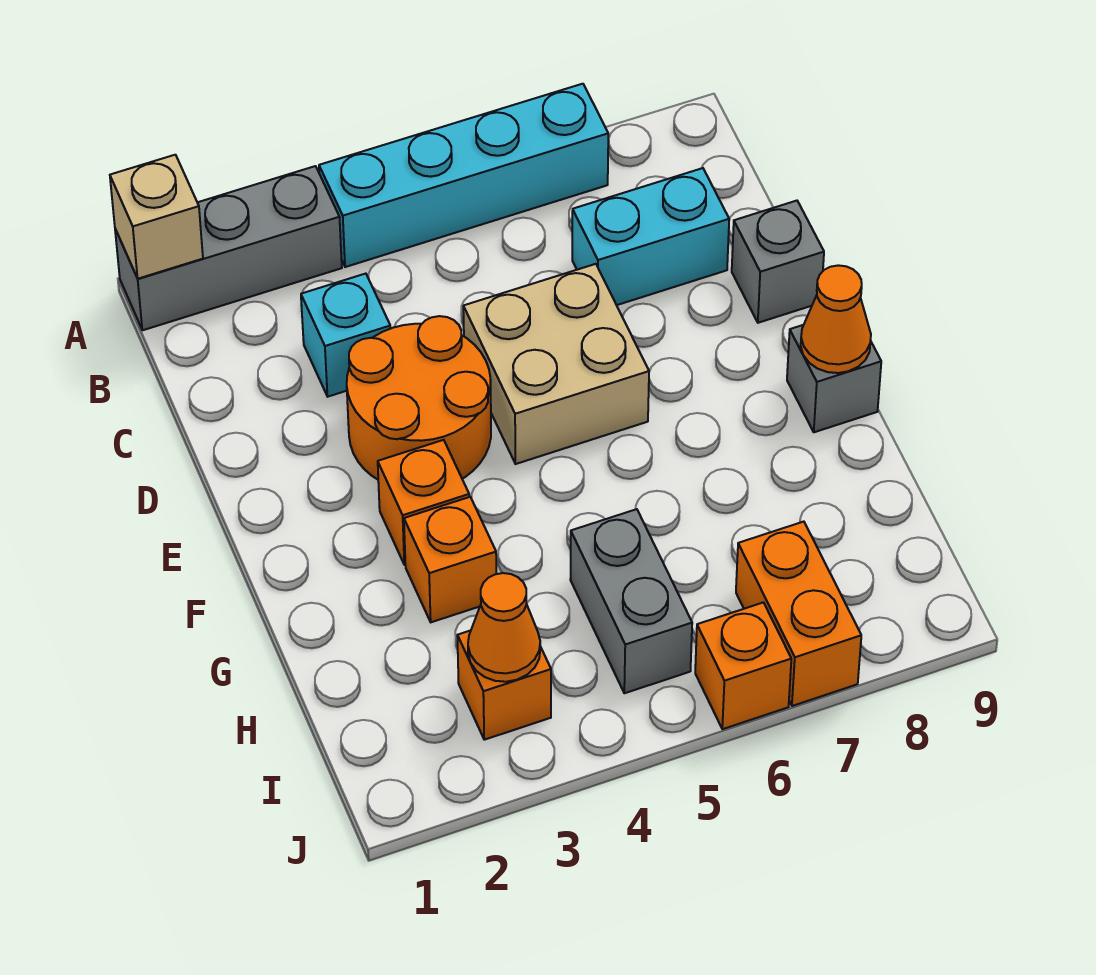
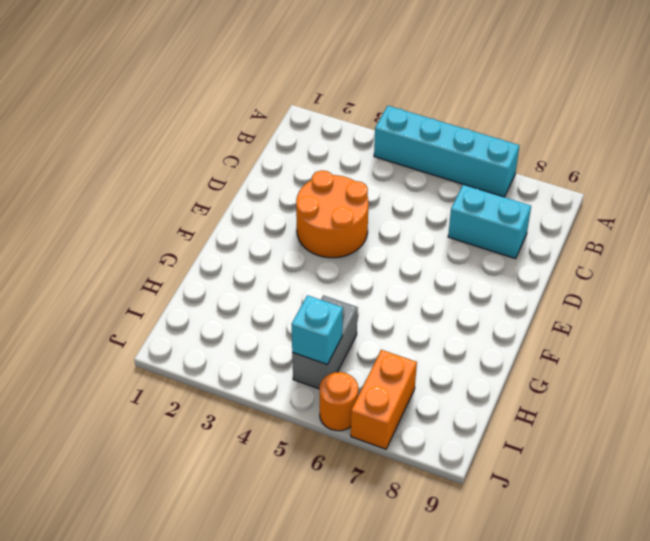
cyan 1x1 brick [291,295,343,365] -> cyan 1x1 brick moved to [301,274,390,397]
orange 1x1 round brick [319,372,358,431] -> orange 1x1 brick [695,602,791,729]
none -> grey 1x3 brick [115,166,342,330]
none -> tan 2x2 brick [463,264,649,464]
none -> grey 1x1 brick [732,201,824,323]

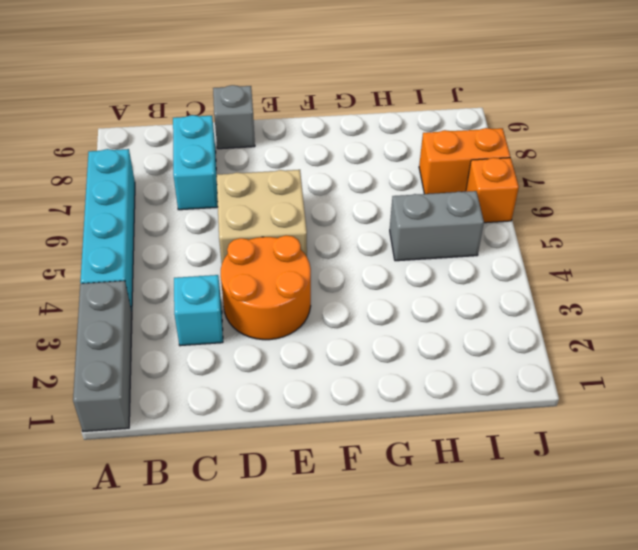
none -> orange 1x1 brick [378,440,469,565]
none -> grey 1x1 brick [787,325,881,432]
none -> orange 1x1 brick [404,497,496,622]

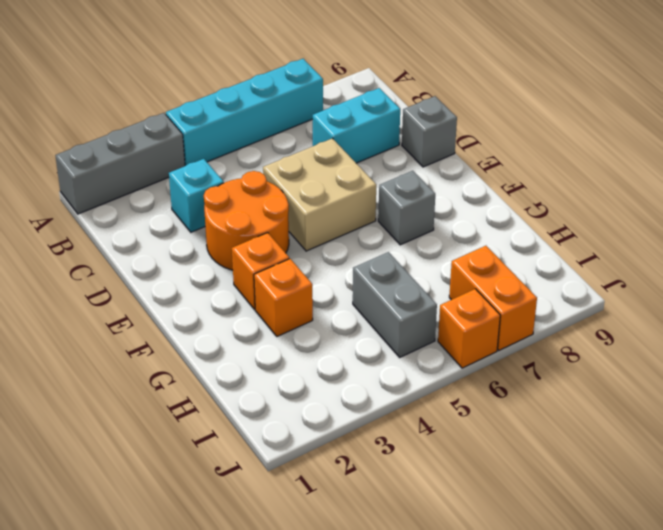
grey 1x1 brick [378,171,435,245] -> grey 1x1 brick moved to [787,325,881,432]
none -> orange 1x1 brick [457,630,551,740]
none -> tan 1x1 brick [110,155,203,279]
none -> orange 1x1 cone [801,265,871,373]

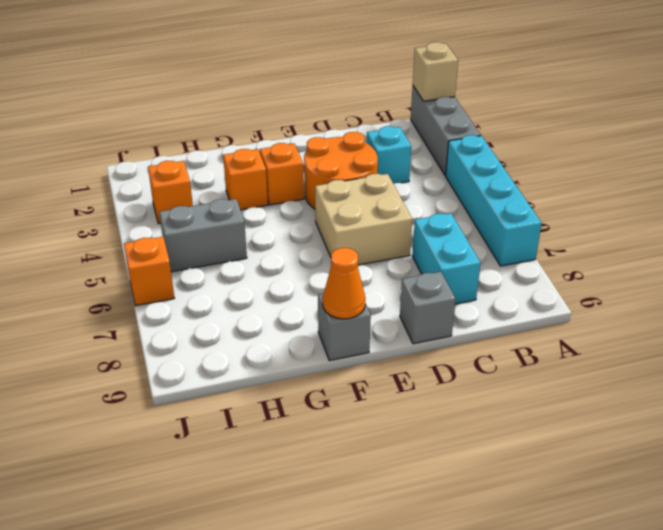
none -> orange 1x2 brick [736,522,861,706]
none -> orange 1x1 cone [468,573,540,682]

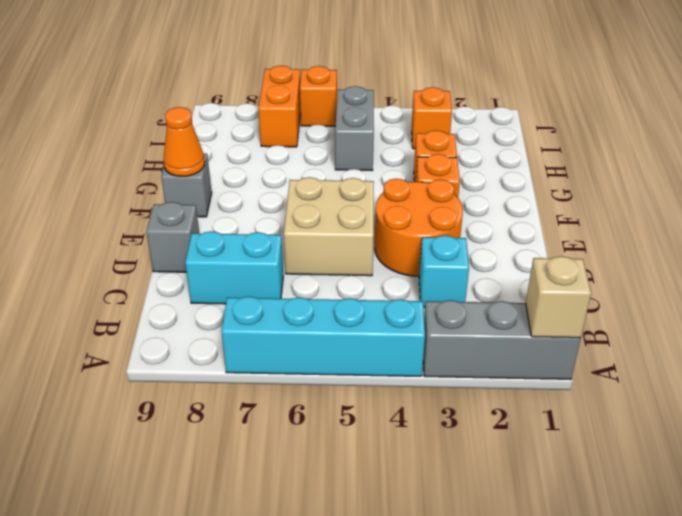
none -> orange 1x1 cone [468,573,540,682]

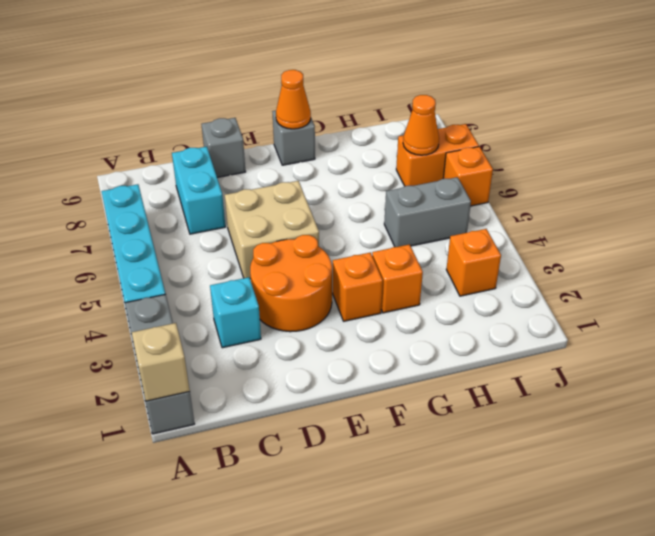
orange 1x1 cone [403,95,439,155] -> orange 1x1 cone moved to [468,573,540,682]

